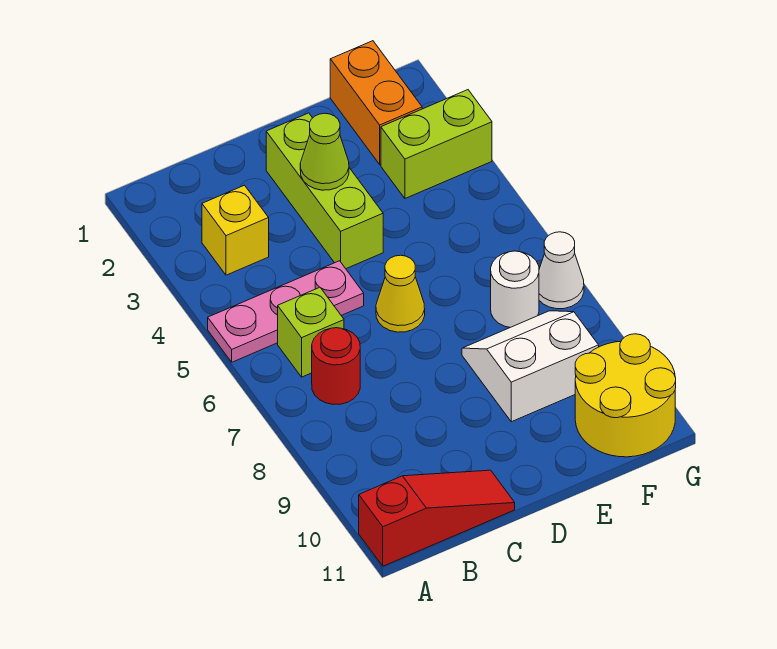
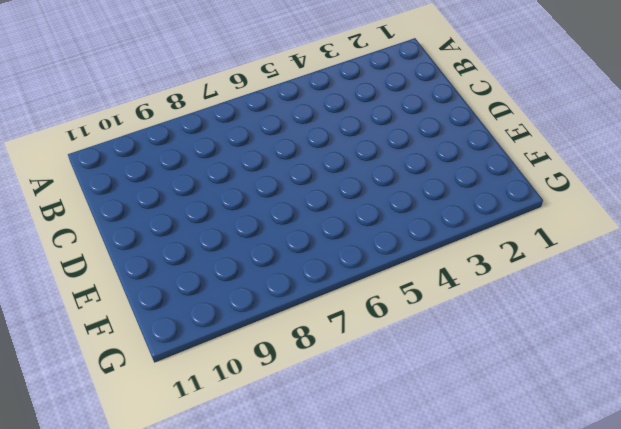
none -> pink 1x3 plate [208,261,364,362]
none -> red 1x3 slope [359,470,515,566]
none -> yellow 1x1 brick [202,185,269,275]

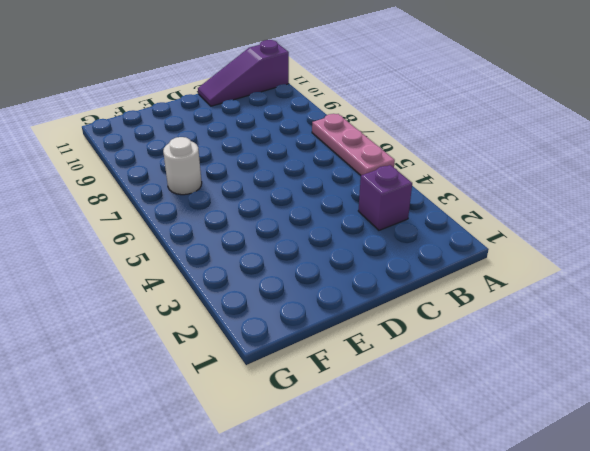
pink 1x3 plate [312,114,395,175] -> pink 1x3 plate turned to [208,261,364,362]
purple 1x3 slope [198,40,289,106] -> red 1x3 slope [359,470,515,566]
purple 1x1 brick [358,165,412,230] -> yellow 1x1 brick [202,185,269,275]
none -> lime 1x1 brick [278,287,344,377]
none -> red 1x1 round brick [312,328,360,404]
none -> lime 1x3 brick [266,113,383,269]

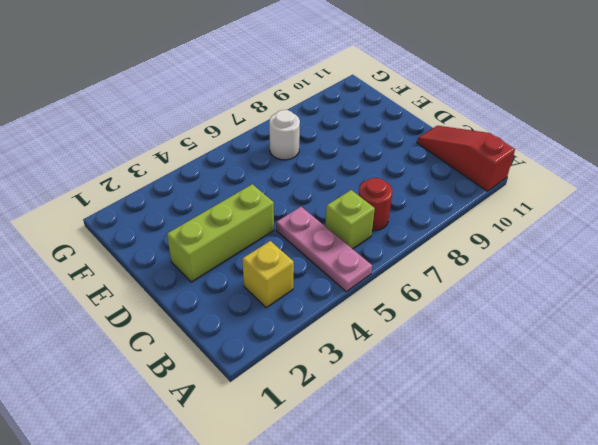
none -> yellow 1x1 cone [376,255,425,332]
none -> white 2x2 slope [462,311,599,422]
none -> orange 1x2 brick [330,41,422,164]

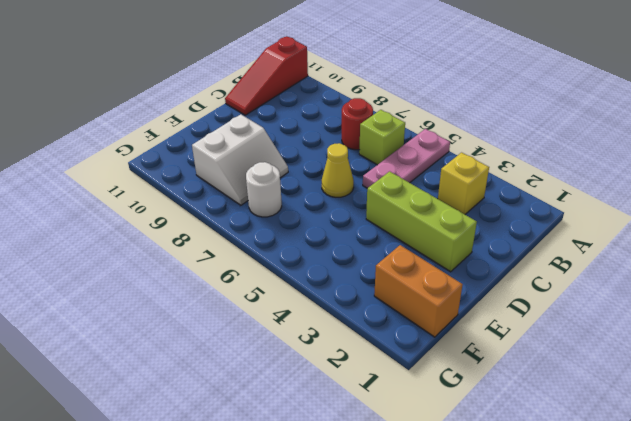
none -> lime 1x2 brick [381,90,492,198]
none -> yellow 2x2 round brick [575,334,676,457]
none -> white 1x1 cone [539,232,584,309]

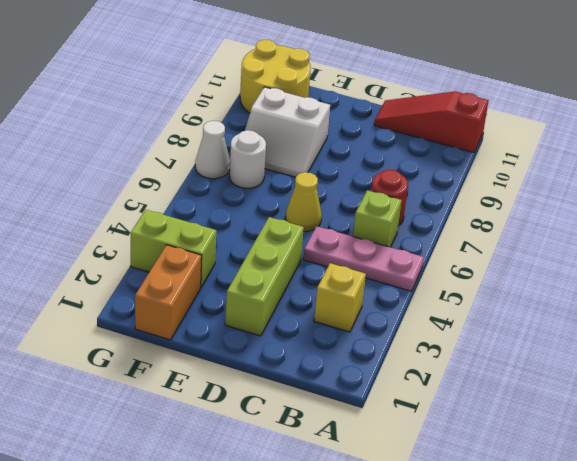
none -> lime 1x1 cone [300,113,349,190]

